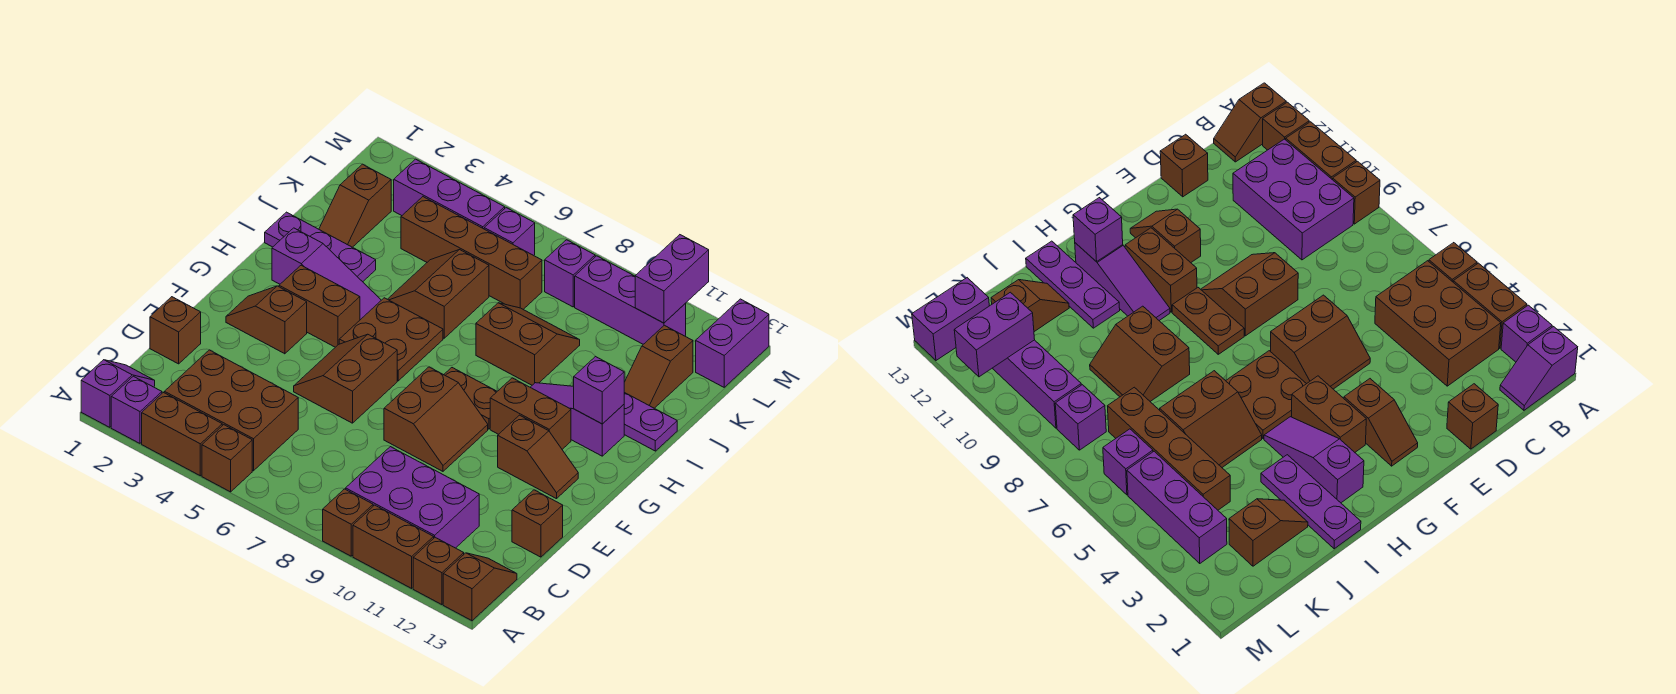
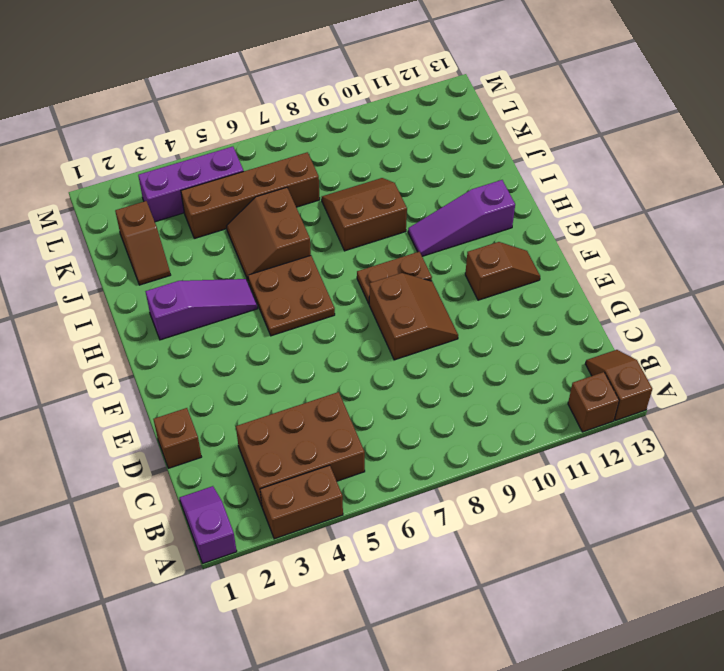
none -> purple 1x1 brick [111,376,162,443]
none -> brown 1x1 brick [202,425,252,492]
none -> brown 1x1 brick [323,489,373,556]
none -> brown 1x2 brick [353,505,434,588]

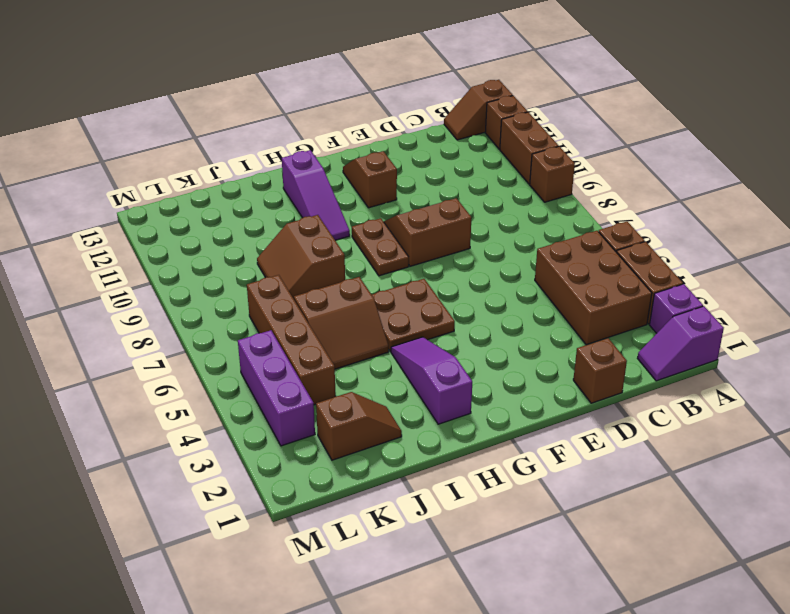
none -> purple 2x3 brick [346,447,479,548]
none -> brown 1x1 brick [512,490,563,557]
none -> brown 2x2 slope [294,334,397,423]
none -> brown 1x2 slope [226,286,307,354]

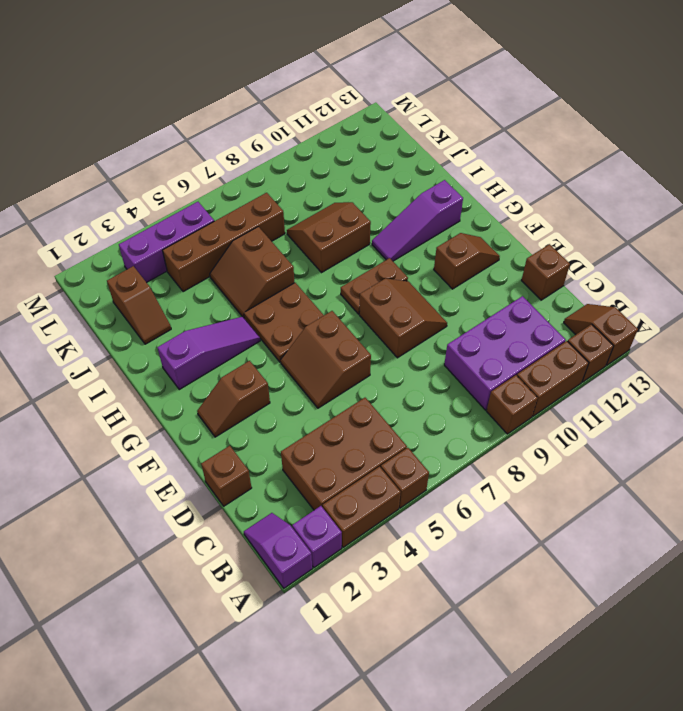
none -> brown 1x2 brick [279,265,360,347]
none -> brown 1x2 brick [490,378,571,449]
none -> purple 1x3 plate [265,212,376,282]
none -> purple 1x3 plate [624,392,677,451]

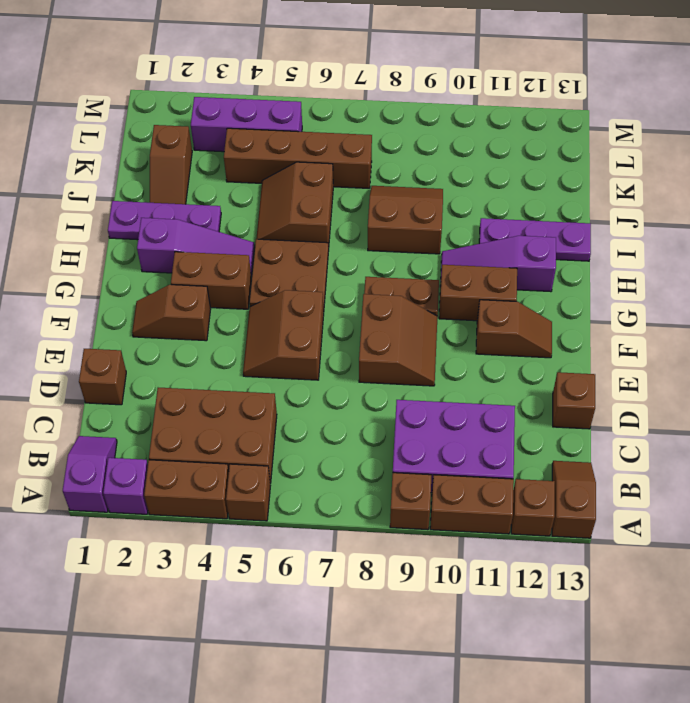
none -> brown 1x2 slope [624,325,693,408]
none -> purple 1x1 brick [484,208,535,255]
none -> purple 1x1 brick [545,240,595,307]
none -> purple 1x3 brick [575,256,686,344]

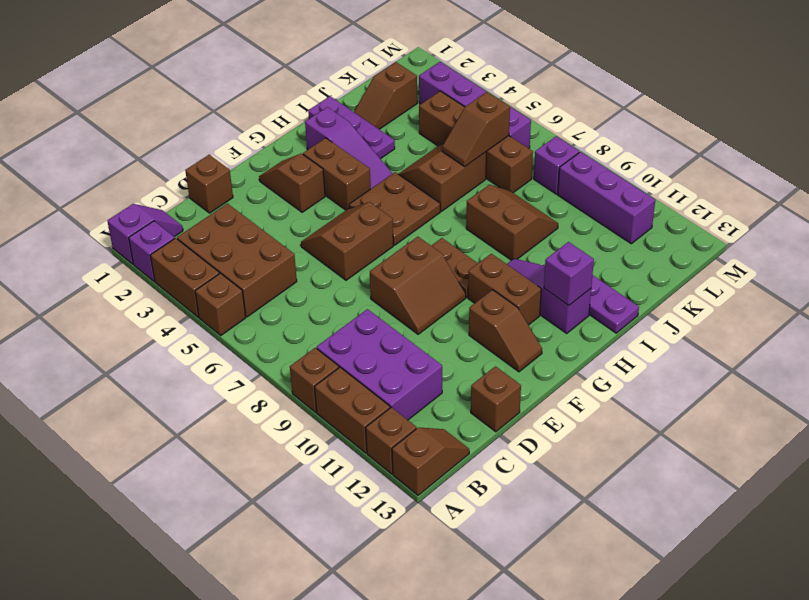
brown 1x2 slope [442,92,510,166] -> brown 1x2 slope moved to [624,325,693,408]
none -> purple 1x2 brick [696,299,769,387]
none -> purple 1x2 brick [635,235,709,323]

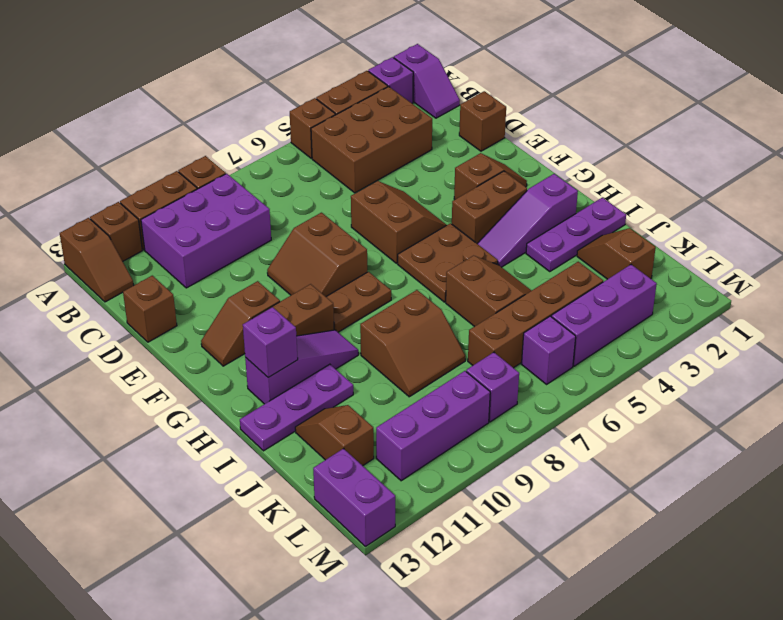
none -> purple 1x2 brick [635,235,709,323]

